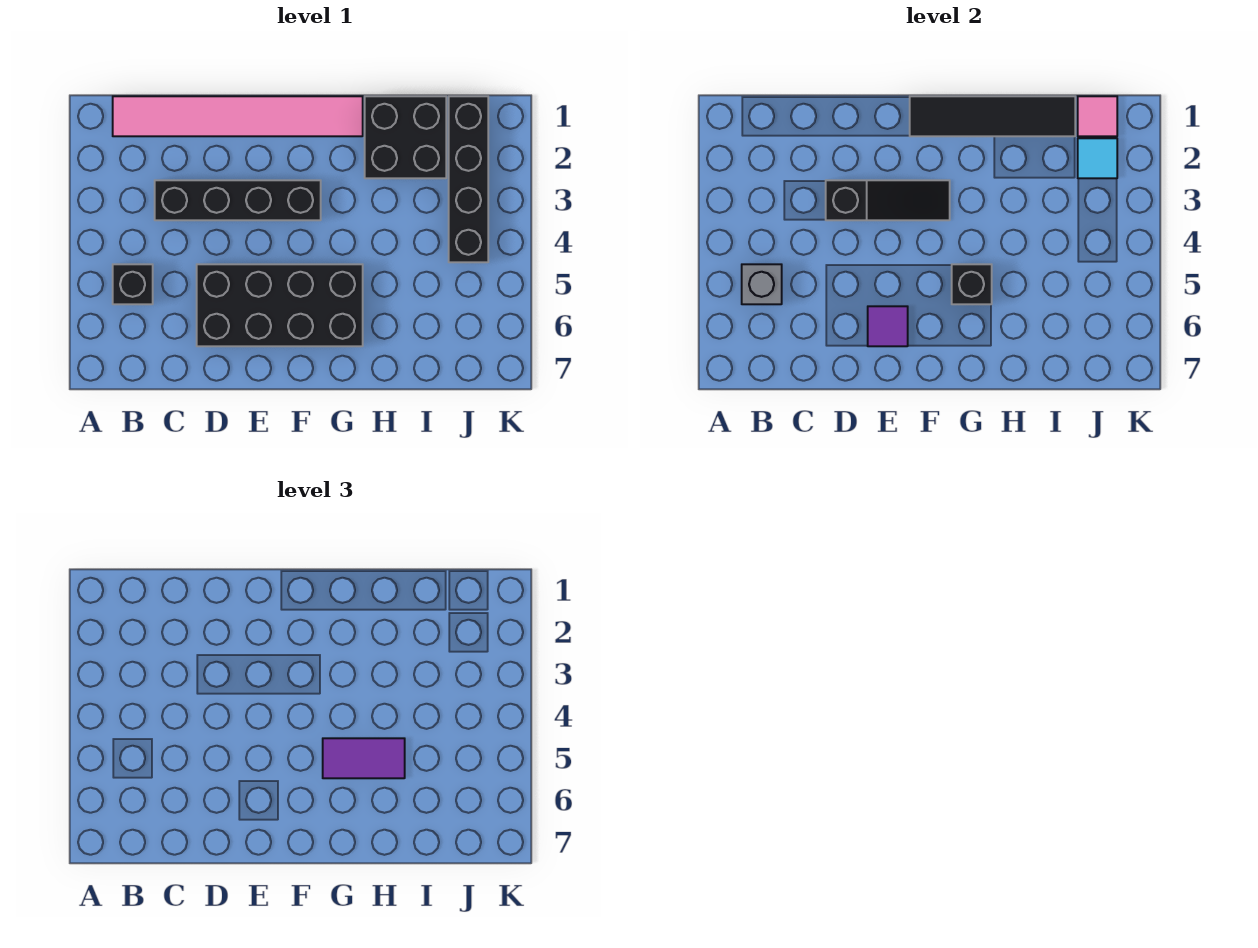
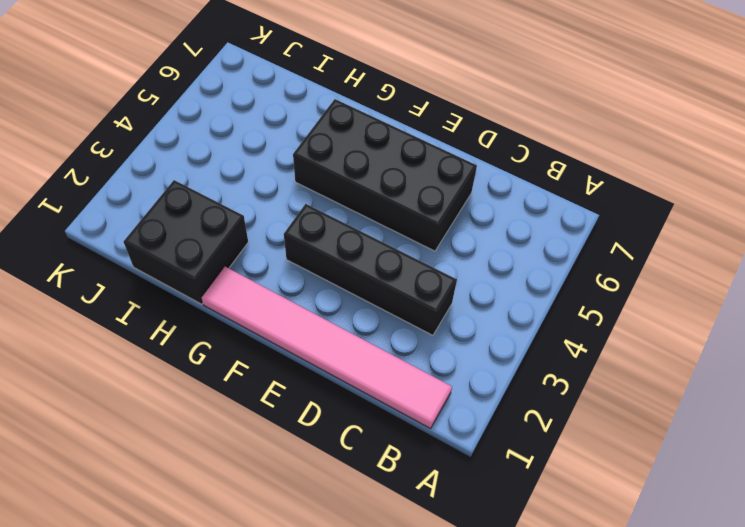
none -> black 1x1 brick [113,264,153,304]
none -> black 1x4 brick [449,96,488,262]
none -> grey 1x1 brick [742,264,782,304]

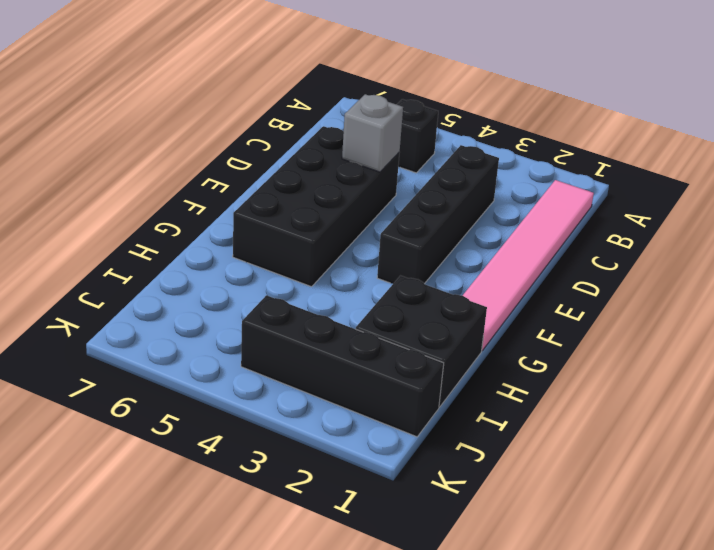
grey 1x1 brick [342,94,403,172] -> grey 1x1 brick moved to [742,264,782,304]
none -> black 1x3 slope [826,180,950,220]
none -> purple 1x1 tile [868,306,908,346]
none -> black 1x4 tile [910,96,1075,136]

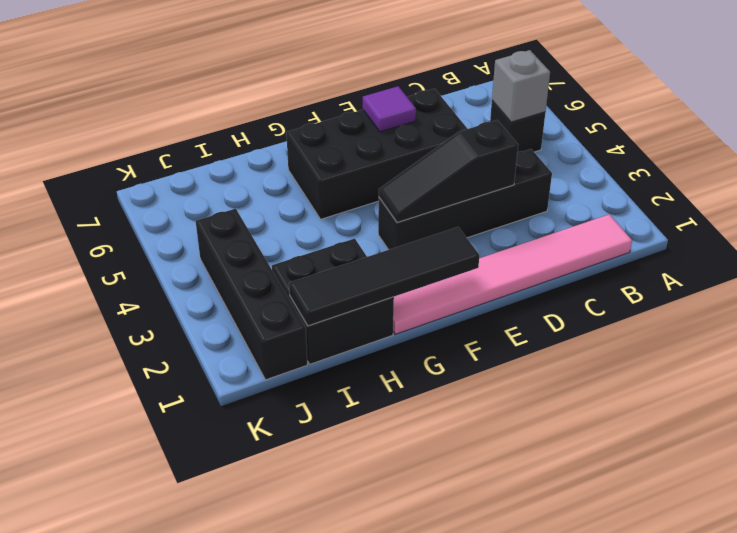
none -> black 1x1 brick [952,264,992,304]
none -> pink 1x1 tile [1078,96,1117,136]
none -> cyan 1x1 tile [1078,138,1117,178]

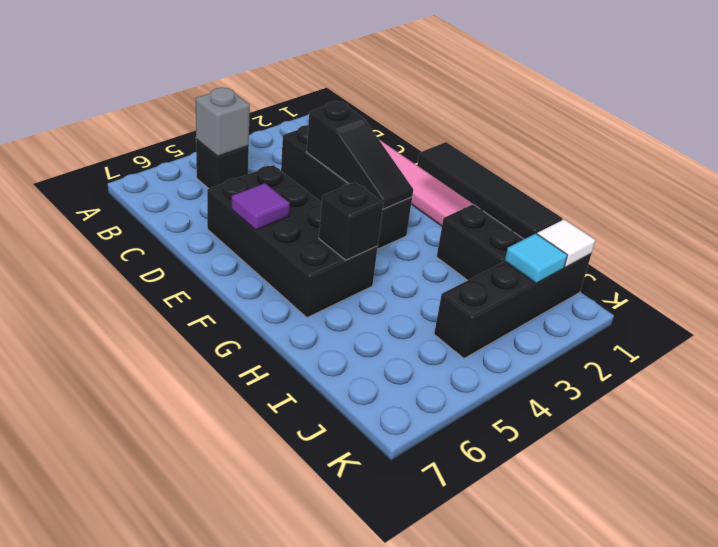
white 1x1 tile [537,219,595,267] -> pink 1x1 tile [1078,96,1117,136]
none -> purple 1x2 tile [323,738,405,778]

